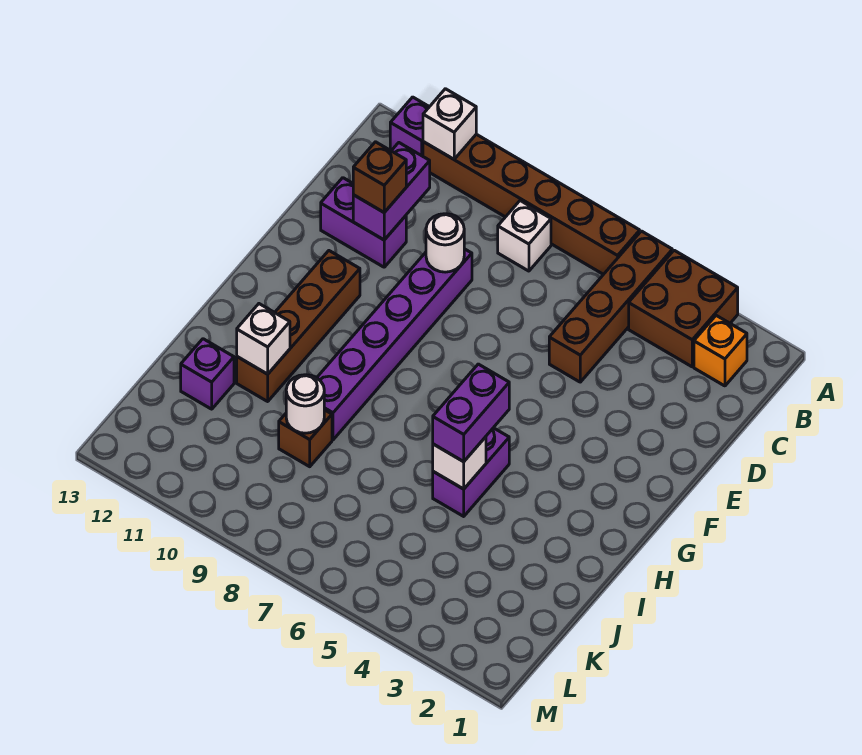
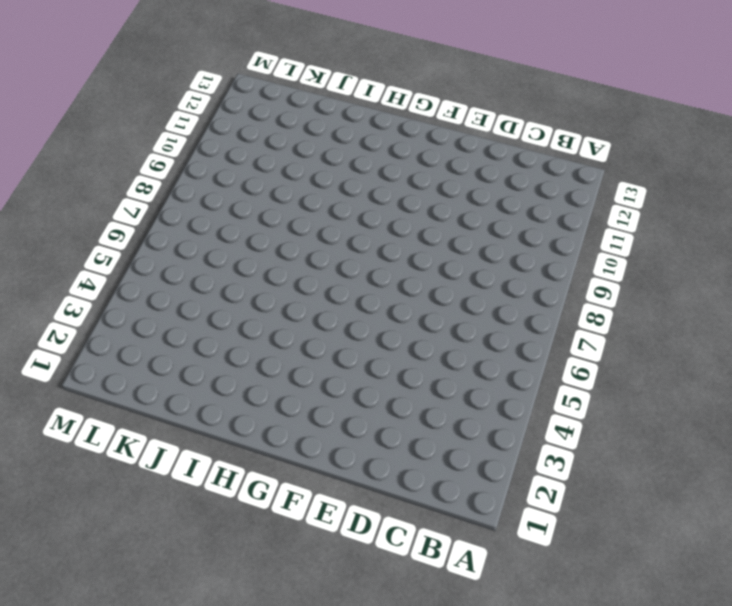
none -> brown 2x2 brick [629,250,738,367]
none -> brown 1x4 brick [549,231,672,382]
none -> brown 1x6 brick [423,134,640,274]

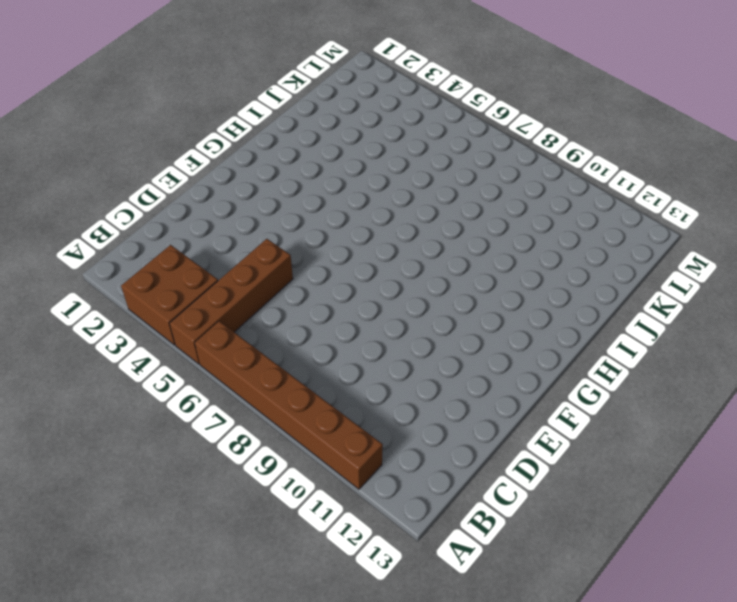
none -> purple 1x1 brick [390,97,429,156]
none -> orange 1x1 brick [694,316,747,386]
none -> white 1x1 brick [498,201,551,271]

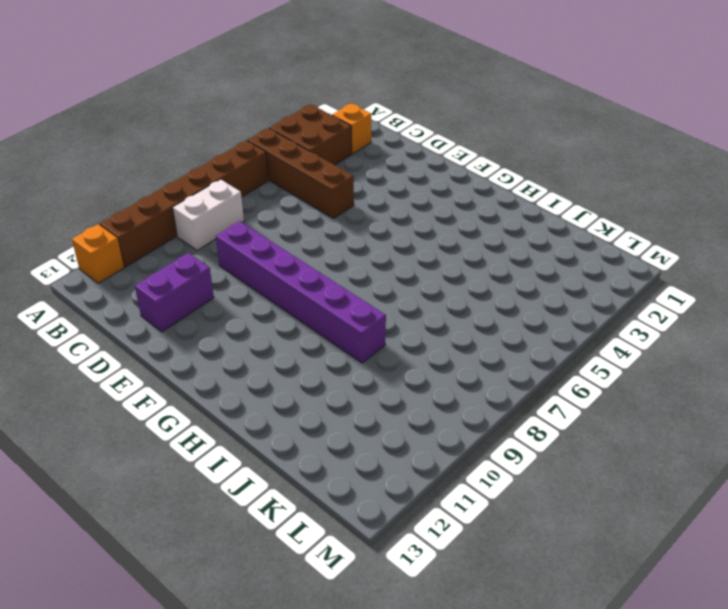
orange 1x1 brick [72,224,124,283] -> purple 1x1 brick [390,97,429,156]
white 1x2 brick [173,179,244,250] -> white 1x1 brick [498,201,551,271]
none -> brown 1x4 brick [237,251,360,401]
none -> purple 1x2 brick [433,428,509,516]
none -> brown 1x1 brick [279,410,332,467]

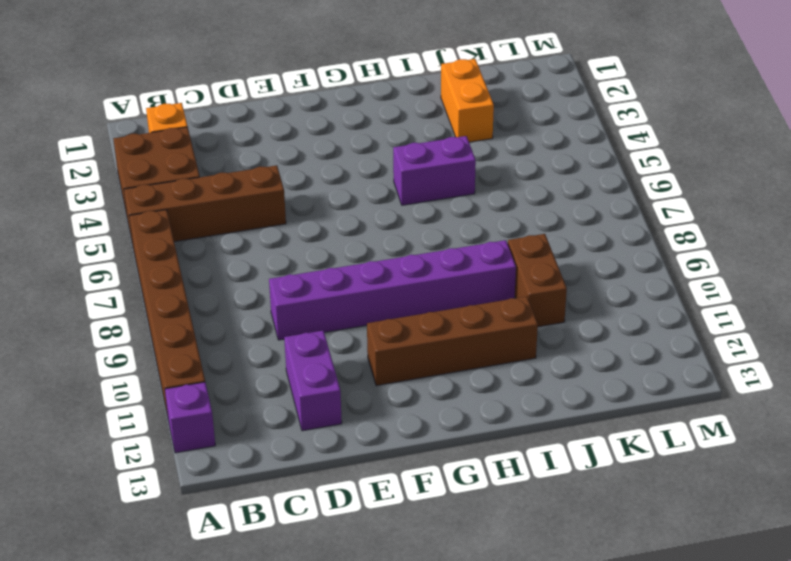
orange 1x2 brick [441,59,494,142] -> none
brown 1x2 brick [508,234,567,327] -> brown 1x1 brick [279,410,332,467]
none -> white 1x1 brick [498,201,551,271]
none -> purple 1x1 brick [181,339,234,409]
none -> white 1x1 brick [423,89,476,159]

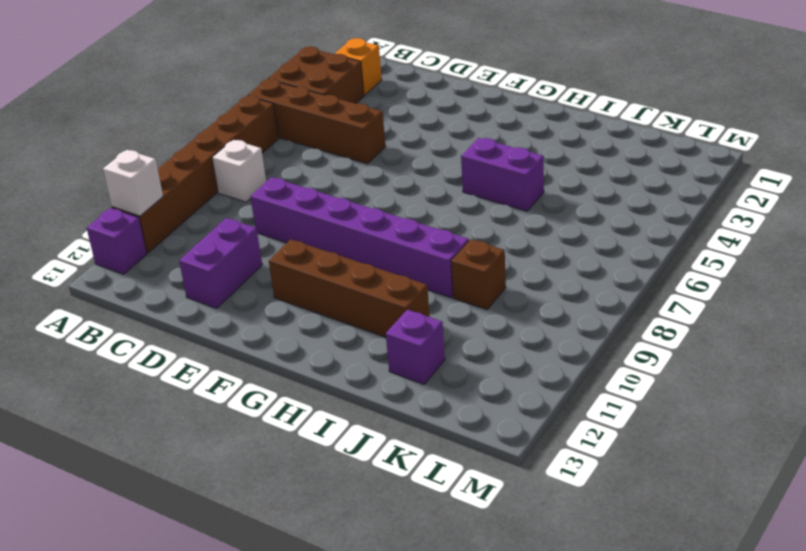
none -> purple 1x2 brick [353,143,430,240]
none -> white 1x1 round brick [426,214,464,272]
none -> white 1x1 brick [433,437,486,489]

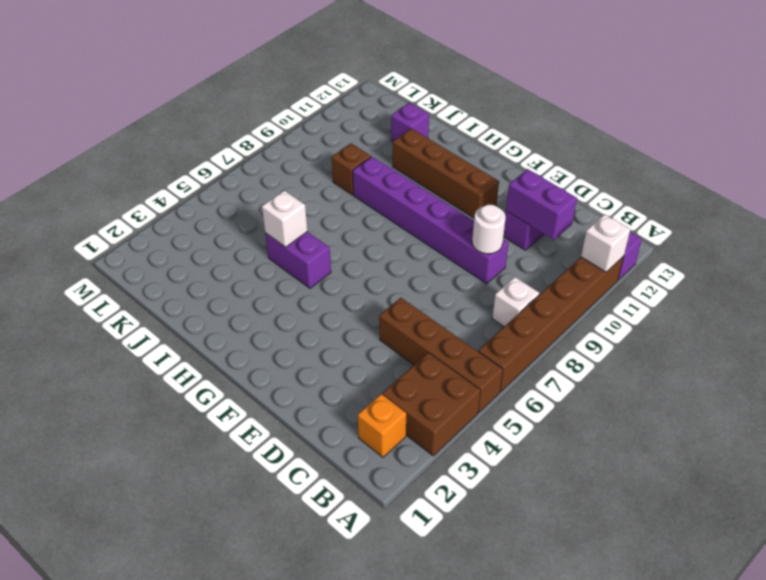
none -> white 1x1 brick [237,304,290,374]
none -> white 1x1 round brick [286,375,324,433]
none -> brown 1x1 brick [353,142,406,212]

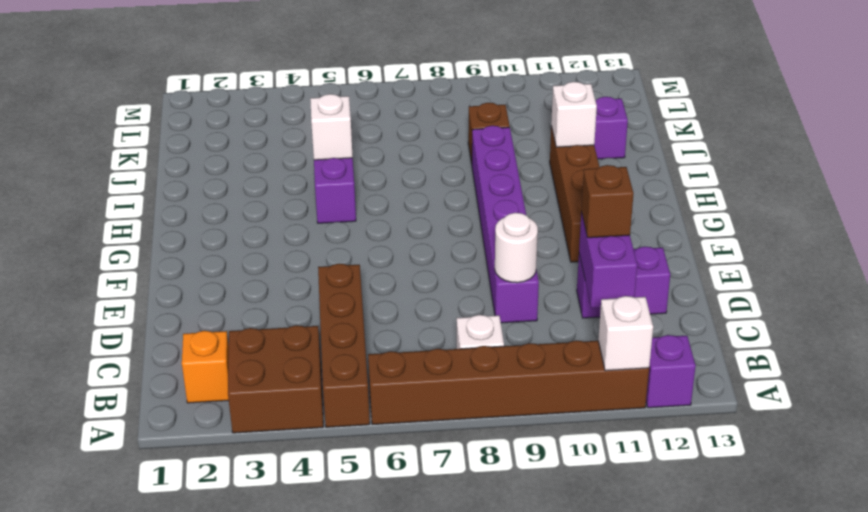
none -> white 1x1 round brick [286,375,324,433]
none -> purple 1x2 brick [433,364,509,462]

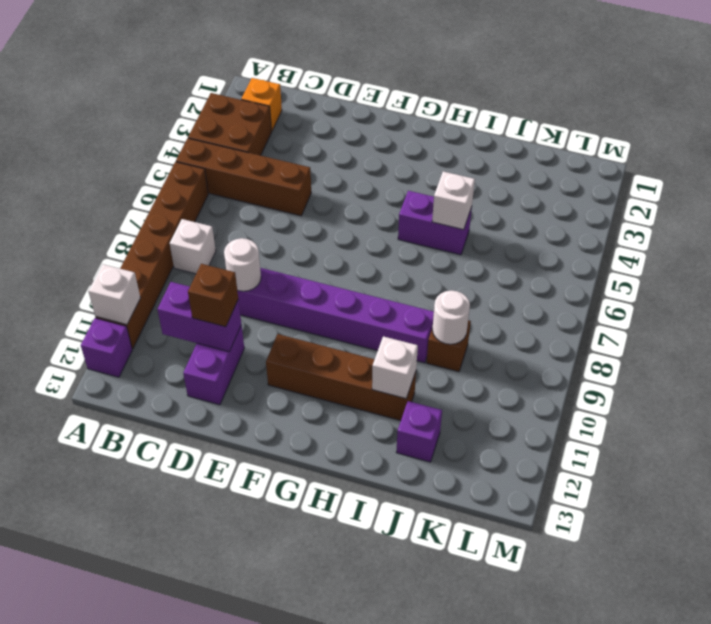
none -> purple 1x2 brick [433,364,509,462]

